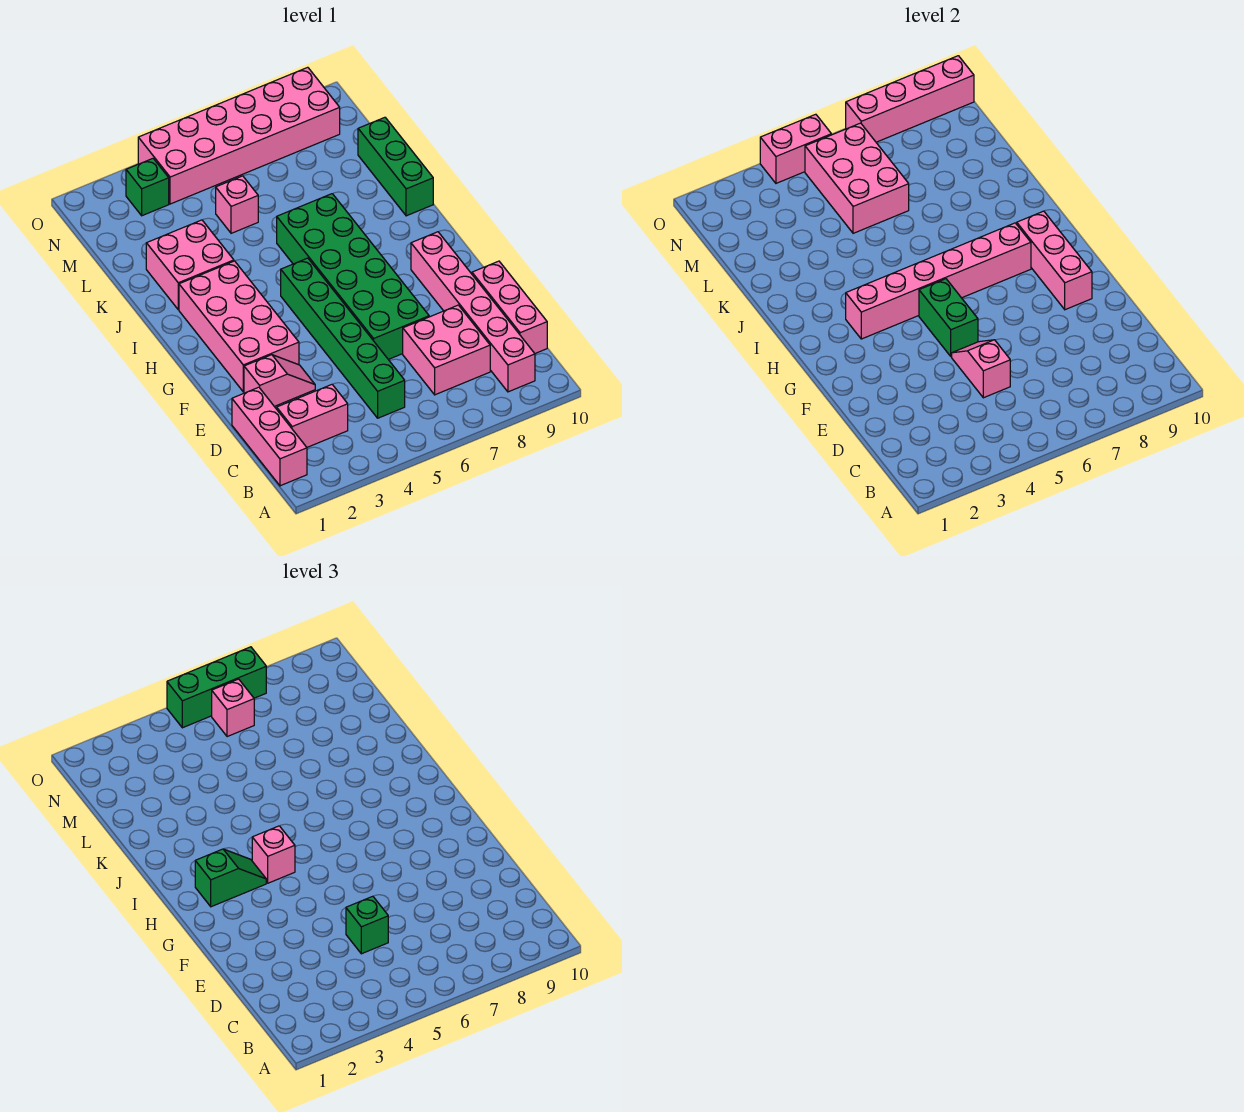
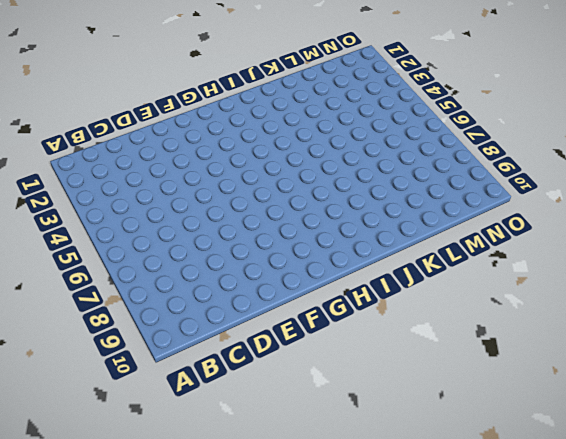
none -> pink 1x3 brick [232,387,307,486]
none -> pink 1x6 brick [411,232,535,392]
none -> pink 1x2 brick [277,385,348,447]

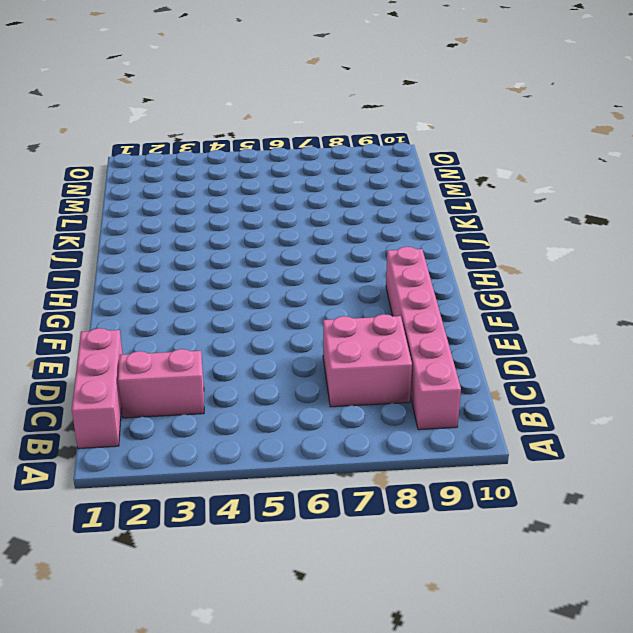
none -> green 1x6 brick [281,258,405,418]
none -> pink 1x3 brick [472,261,547,353]
none -> pink 1x2 slope [244,355,315,406]

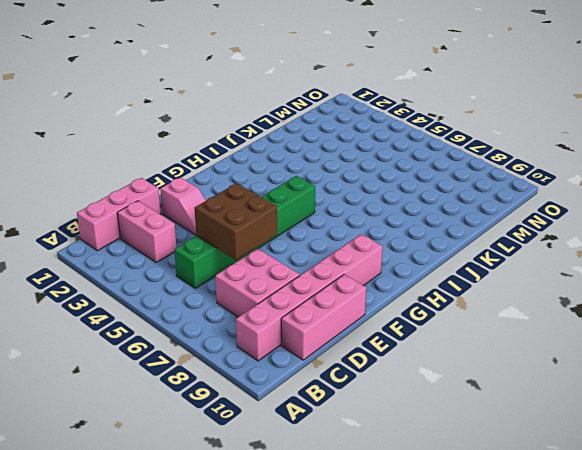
brown 2x2 brick [195,183,277,260] -> pink 1x2 slope [952,340,1010,398]
none -> green 2x6 brick [277,194,429,359]
none -> pink 2x4 brick [179,261,299,392]
none -> pink 2x2 brick [146,220,234,310]

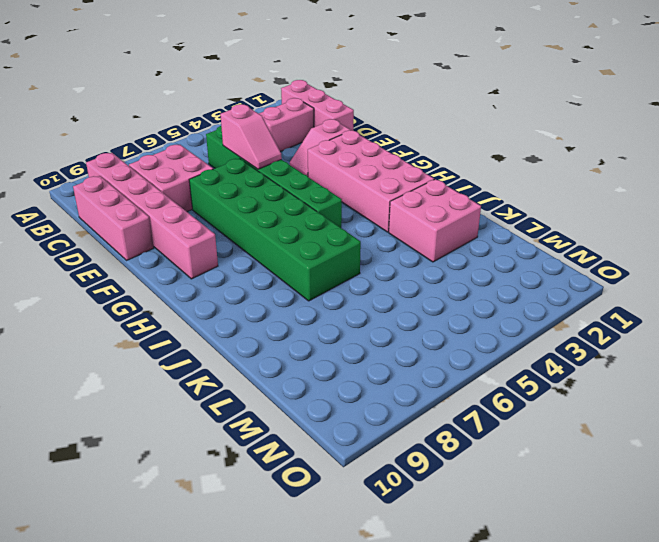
none -> green 1x3 brick [358,117,433,216]
none -> pink 1x1 brick [216,176,258,233]
none -> green 1x1 brick [126,159,169,216]

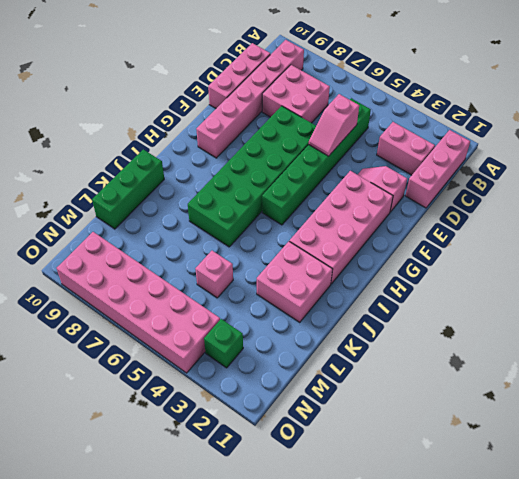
none -> green 1x2 brick [919,279,978,357]
none -> pink 1x3 brick [1017,211,1092,310]
none -> pink 1x6 brick [846,223,1031,339]

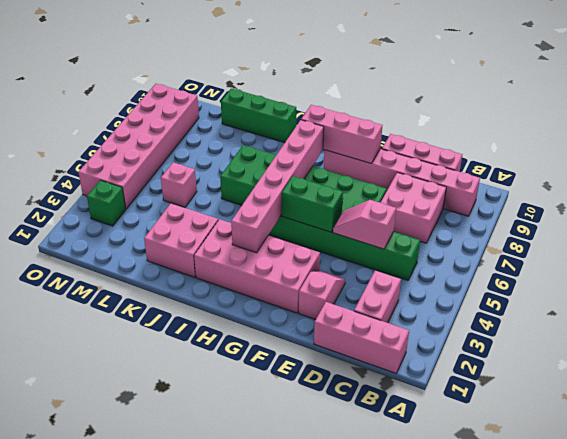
none -> pink 2x3 brick [805,123,909,233]
none -> pink 1x2 brick [760,114,831,183]
none -> pink 1x4 brick [846,56,974,142]

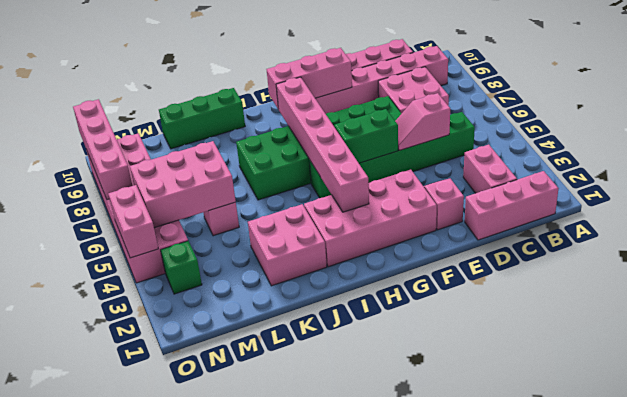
none -> green 1x1 brick [346,896,388,954]
none -> green 1x2 slope [195,849,266,907]
none -> pink 1x1 brick [252,826,295,883]

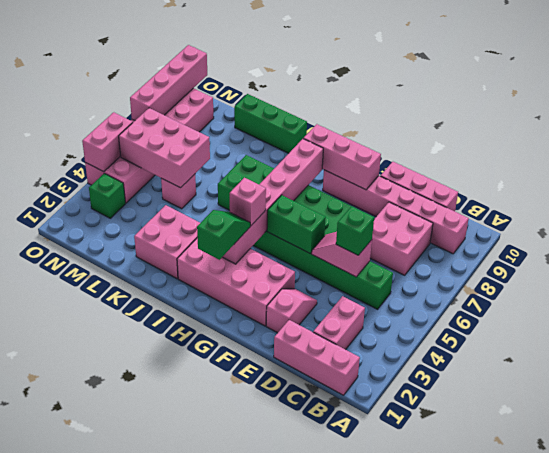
none -> pink 1x1 brick [212,679,254,737]
none -> green 1x3 brick [167,647,266,728]

